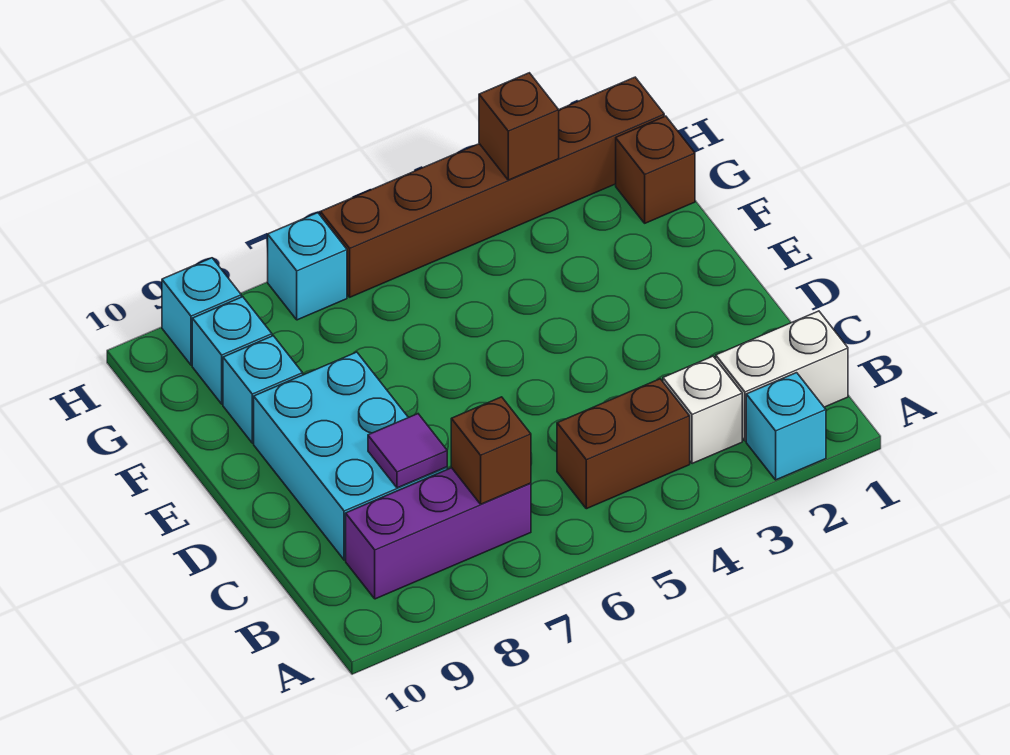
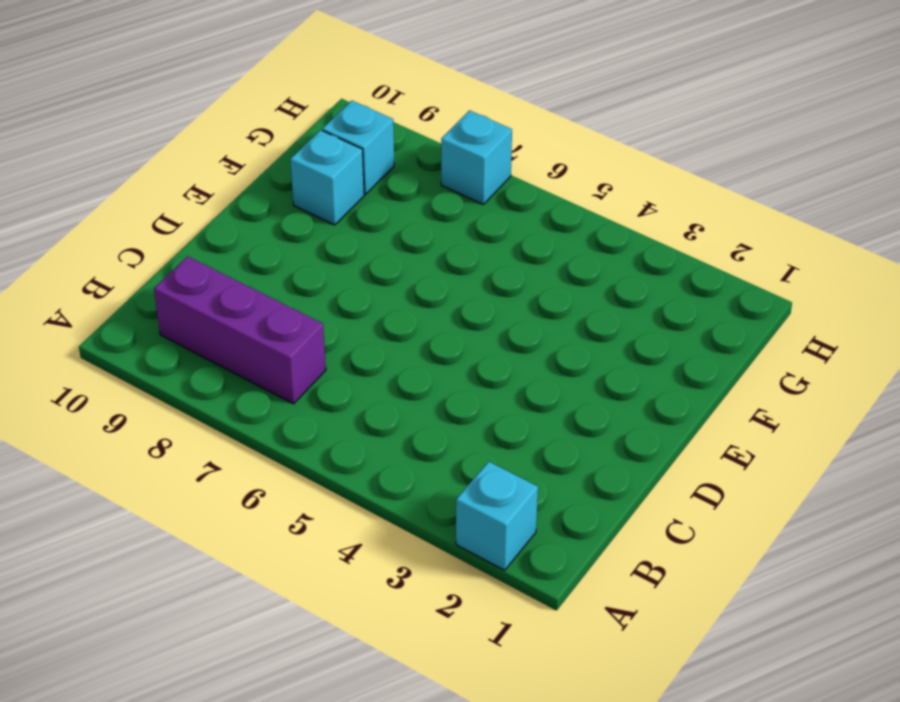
none -> white 1x2 brick [716,311,848,441]
none -> white 1x1 brick [663,356,742,464]
none -> brown 1x2 brick [557,379,690,509]

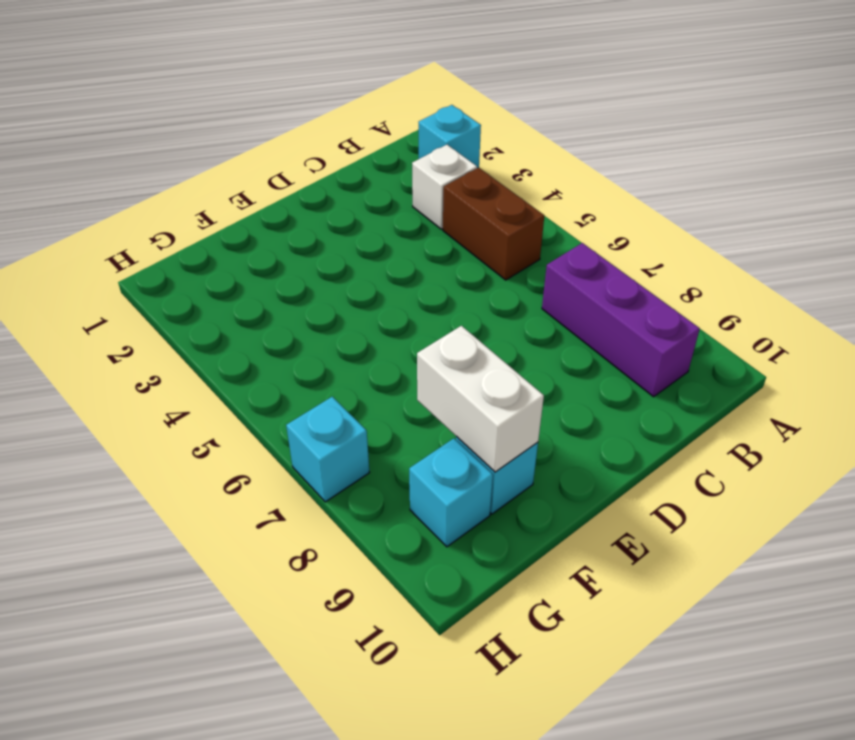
white 1x2 brick [417,326,544,472] -> white 1x2 brick moved to [716,311,848,441]
none -> cyan 2x3 brick [254,352,447,560]
none -> brown 1x1 brick [616,116,695,223]
none -> brown 1x6 brick [320,77,664,297]

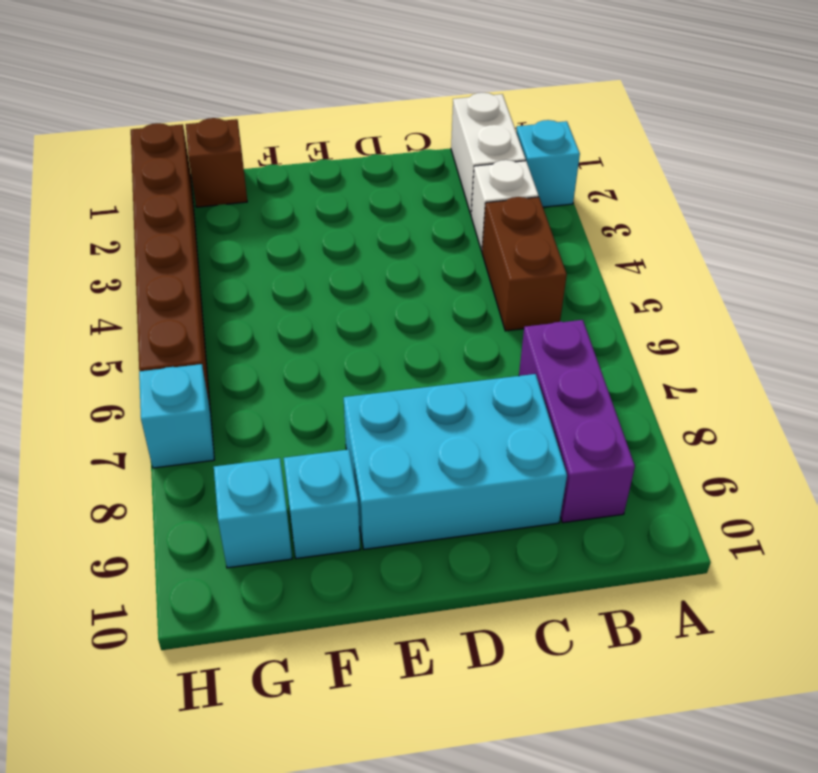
none -> cyan 1x1 brick [162,258,241,365]
none -> brown 1x1 brick [451,397,531,504]
none -> purple 1x1 tile [368,414,447,488]

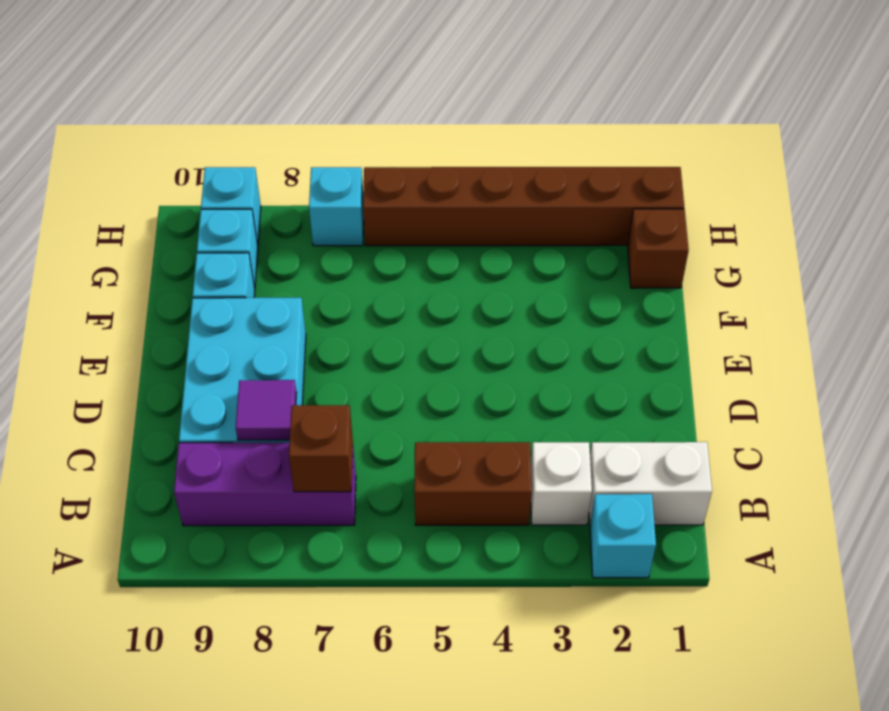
none -> brown 1x1 brick [479,73,559,180]

